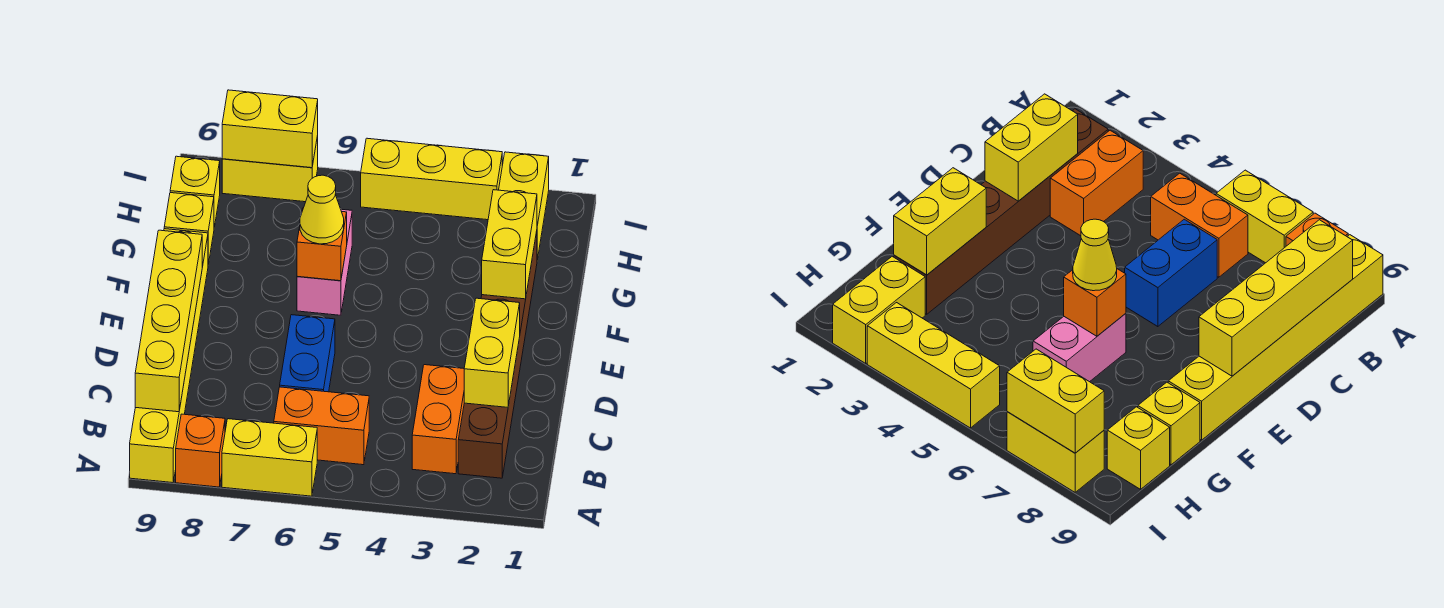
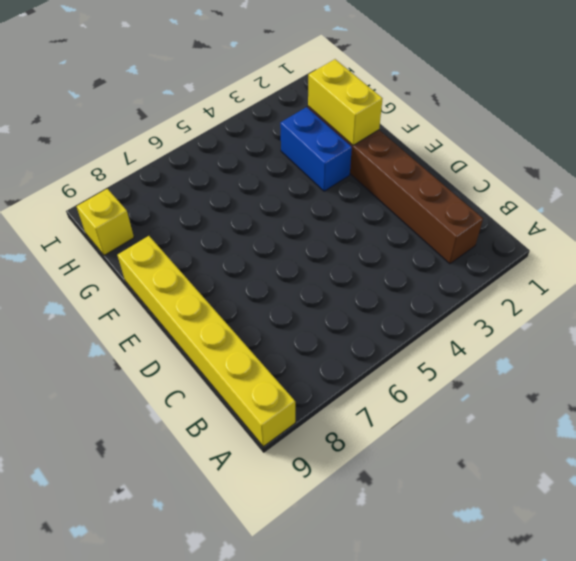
blue 1x2 brick [280,107,352,191] -> blue 1x2 brick moved to [280,315,335,392]
none -> yellow 1x2 brick [222,419,317,496]
none -> orange 1x1 brick [176,414,225,487]
none -> orange 1x2 brick [412,365,464,474]

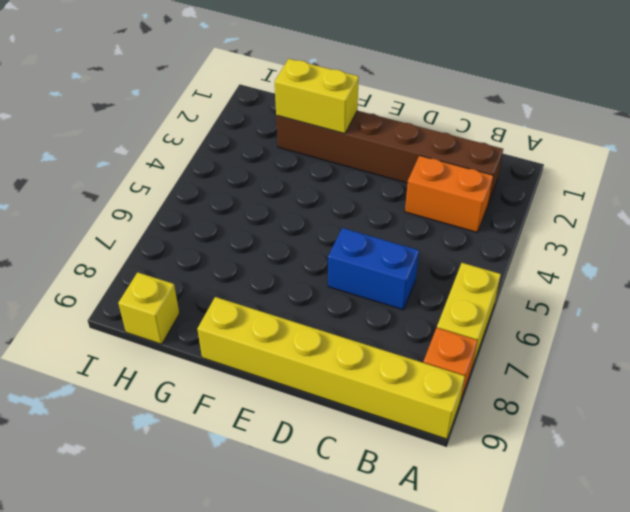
none -> orange 1x2 brick [274,387,369,465]
none -> pink 1x2 brick [297,209,352,315]
none -> yellow 1x1 brick [164,193,214,264]

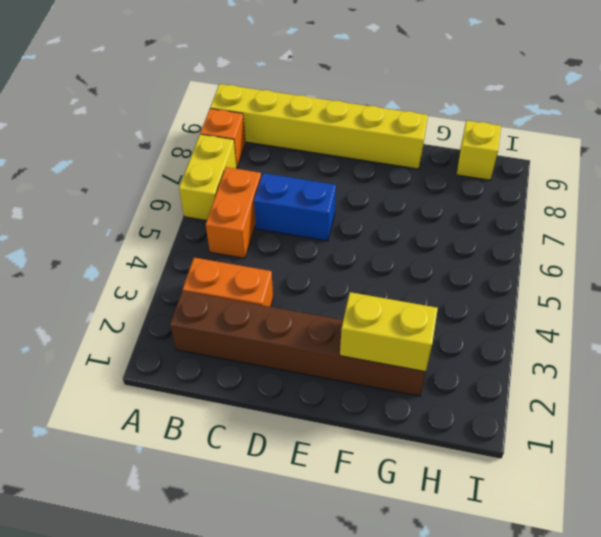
none -> pink 1x2 brick [297,209,352,315]
none -> yellow 1x1 brick [164,193,214,264]
none -> yellow 1x2 brick [499,152,549,260]

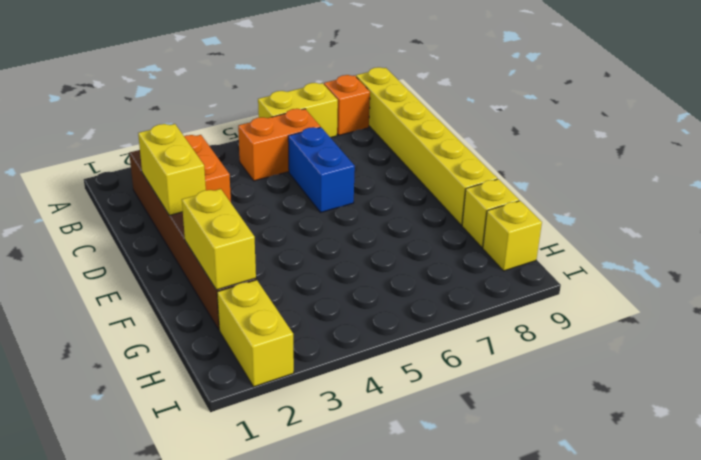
none -> pink 1x2 brick [297,209,352,315]
none -> yellow 1x3 brick [361,138,502,220]
none -> yellow 1x2 brick [222,136,318,202]

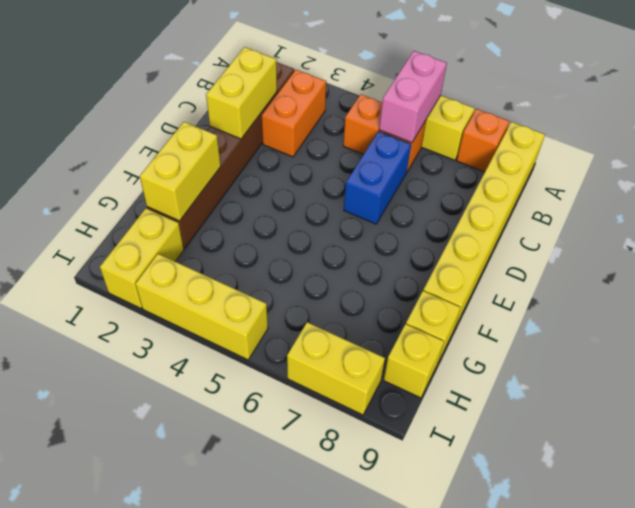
pink 1x2 brick [379,51,447,143] -> pink 1x2 brick moved to [297,209,352,315]
none -> yellow 1x4 brick [135,230,202,412]
none -> orange 1x1 brick [297,208,347,281]
none -> yellow 1x2 brick [222,90,318,168]

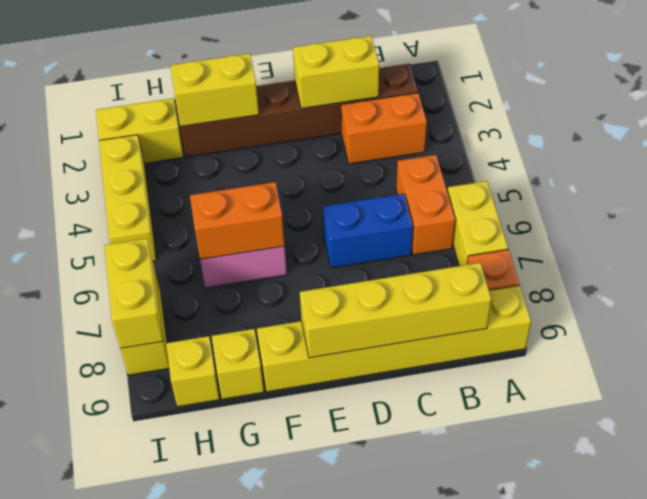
orange 1x2 brick [190,182,285,259] -> orange 1x1 brick [297,208,347,281]
none -> yellow 1x1 cone [300,175,344,244]

